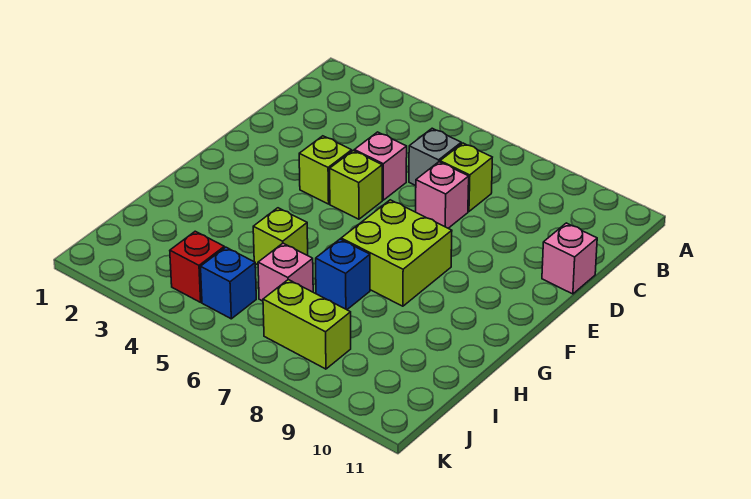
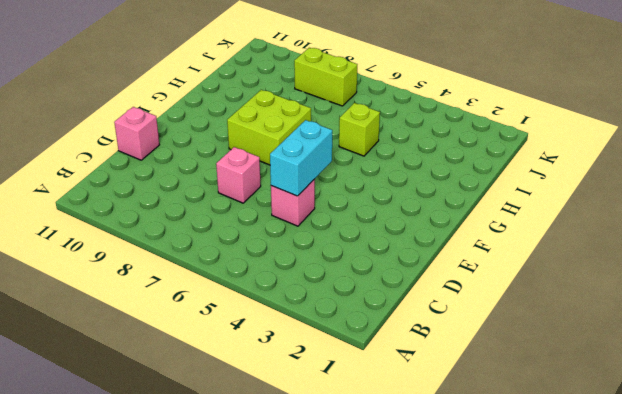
cyan 1x2 brick [270,120,332,196] -> none
none -> grey 1x1 brick [409,128,461,186]
none -> lime 1x1 brick [440,143,492,211]
none -> lime 1x1 brick [299,136,352,204]

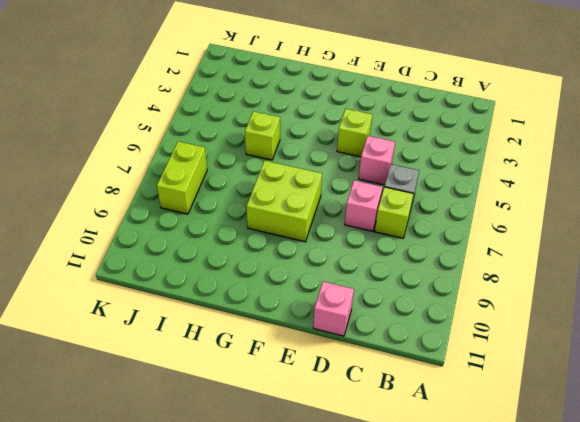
none -> lime 1x1 brick [330,151,382,219]
none -> blue 1x1 brick [316,239,370,310]
none -> pink 1x1 brick [258,243,313,301]

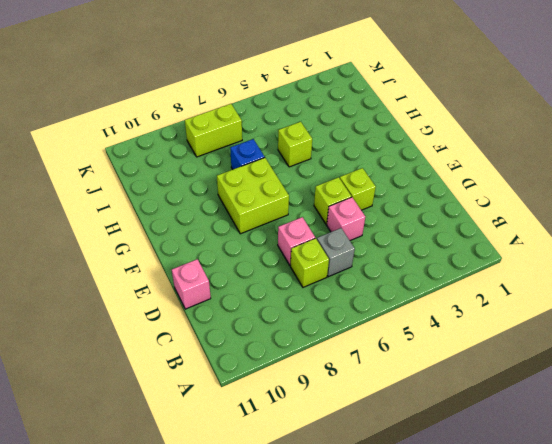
none -> pink 1x1 brick [258,243,313,301]
none -> red 1x1 brick [170,231,224,302]
none -> blue 1x1 brick [201,247,256,319]

